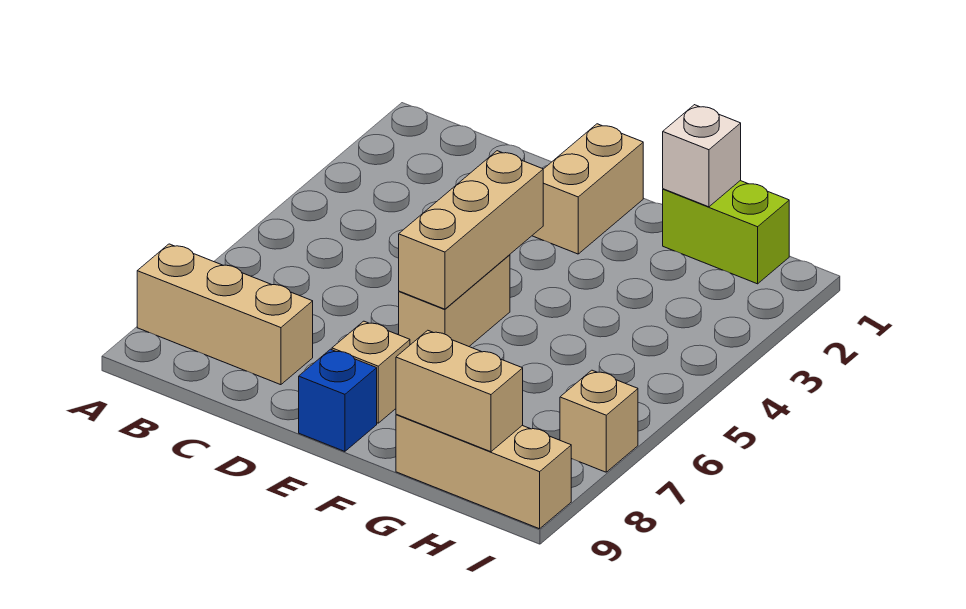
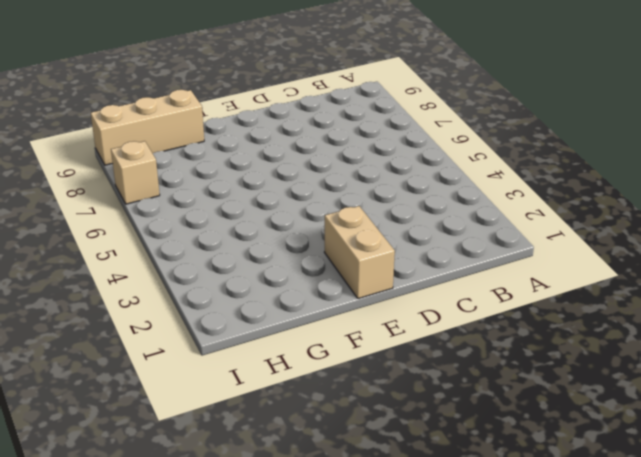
none -> tan 1x3 brick [137,244,313,385]
none -> tan 1x2 brick [399,255,510,346]

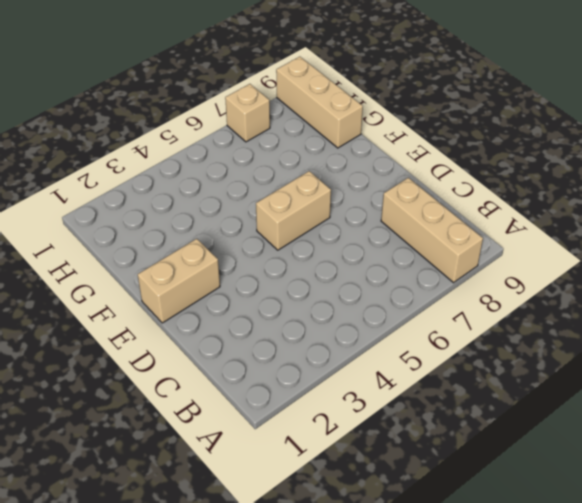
none -> tan 1x1 brick [332,321,410,423]
none -> blue 1x1 brick [299,349,377,451]

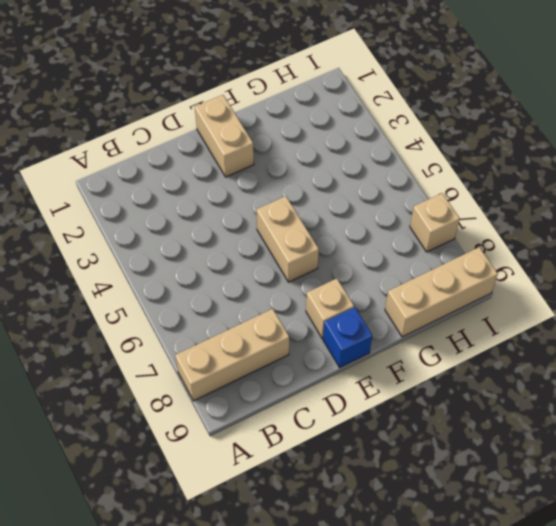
none -> lime 1x2 brick [663,181,789,284]
none -> tan 1x3 brick [399,151,543,309]

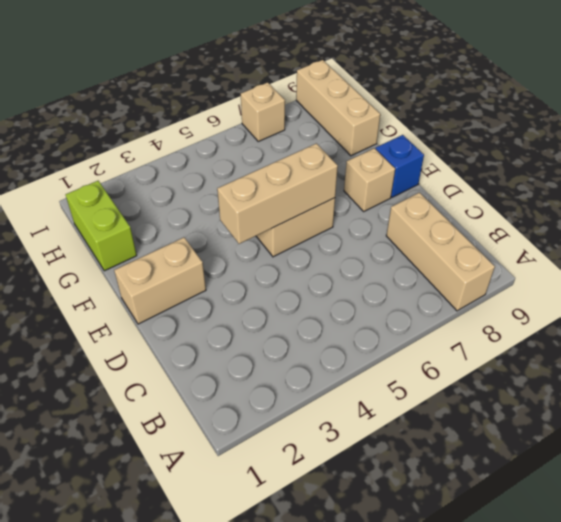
none -> white 1x1 brick [663,105,741,207]
none -> tan 1x2 brick [396,330,523,452]

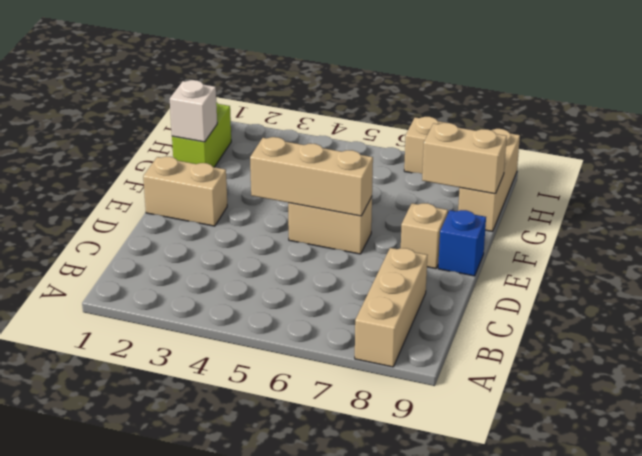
tan 1x2 brick [422,123,507,194] -> tan 1x2 brick turned to [396,330,523,452]

